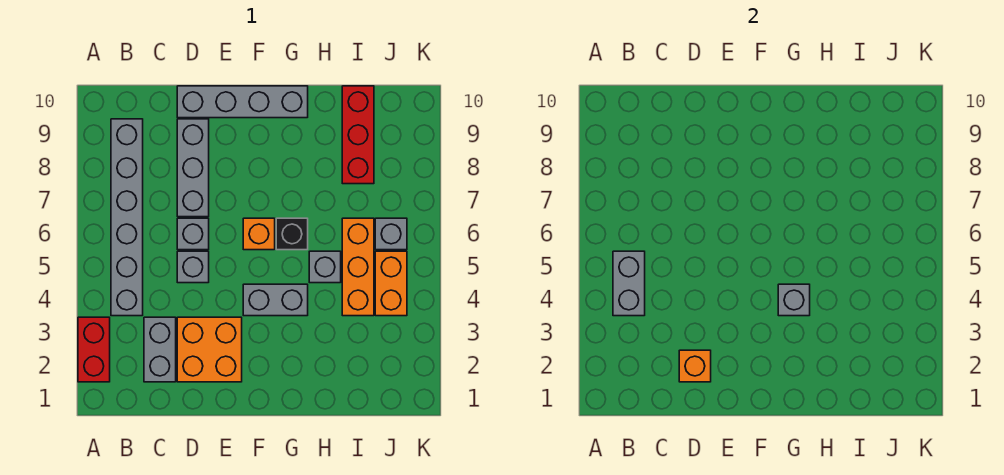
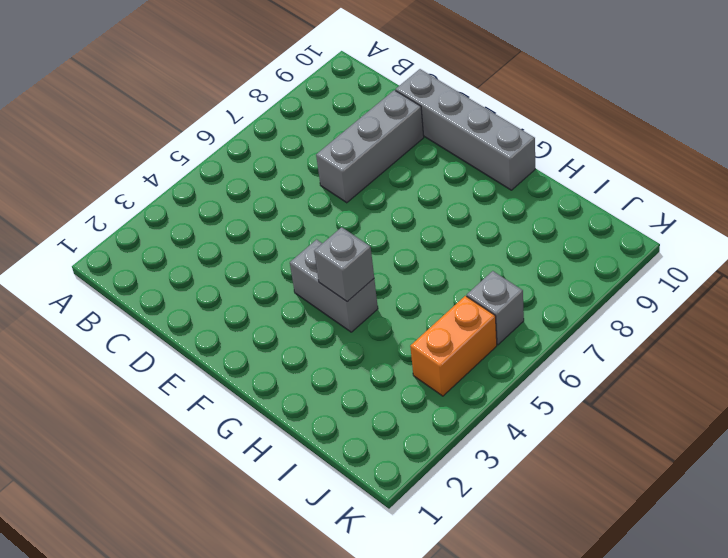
none -> red 1x2 brick [78,317,110,382]
none -> grey 1x6 brick [111,119,143,316]
none -> grey 1x2 brick [144,317,176,382]

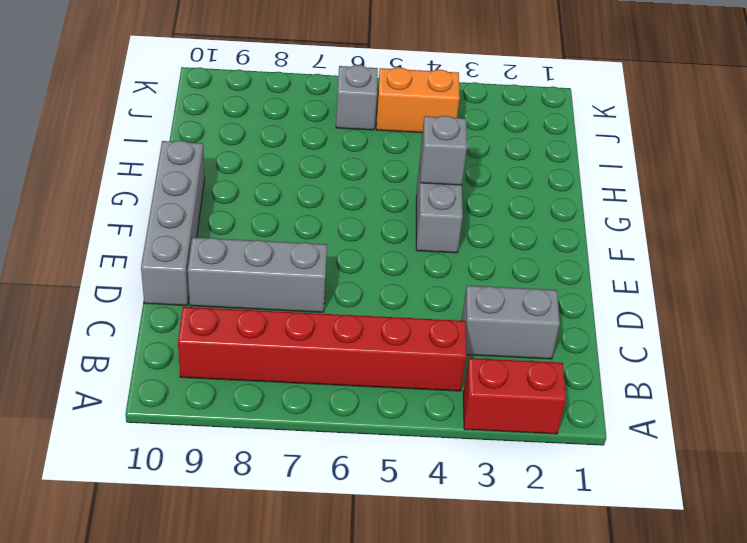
red 1x6 brick [178,307,466,391] -> grey 1x6 brick [111,119,143,316]
none -> orange 2x2 brick [177,317,242,382]
none -> grey 1x1 brick [177,251,209,283]
none -> grey 1x1 brick [177,218,209,250]

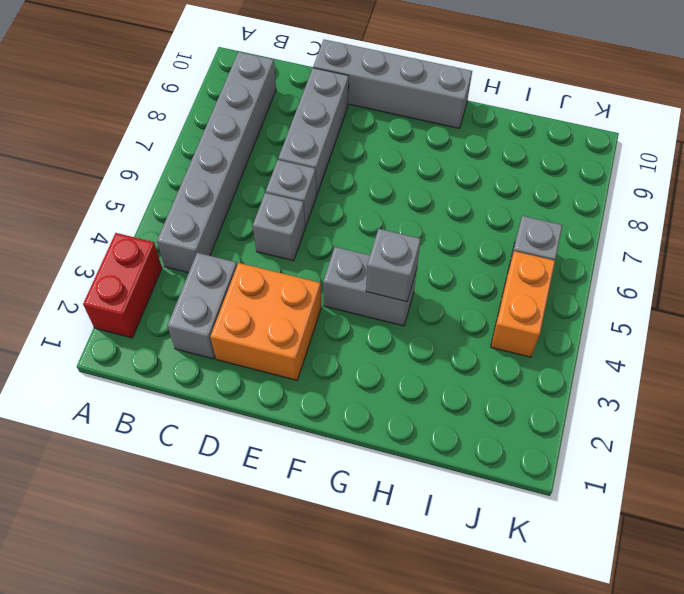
none -> orange 1x1 brick [243,218,275,250]
none -> black 1x1 brick [276,218,308,250]
none -> grey 1x1 brick [309,251,341,283]

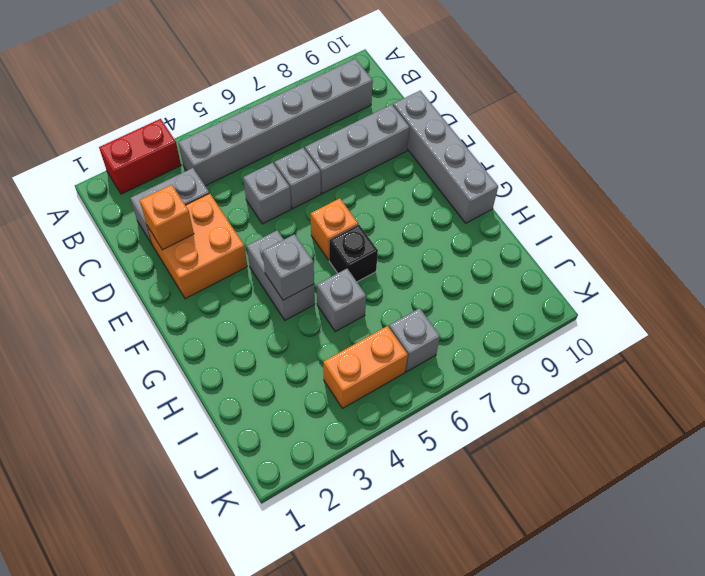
none -> orange 1x3 brick [342,218,374,316]
none -> red 1x3 brick [342,86,374,184]
none -> grey 1x2 brick [613,251,645,316]

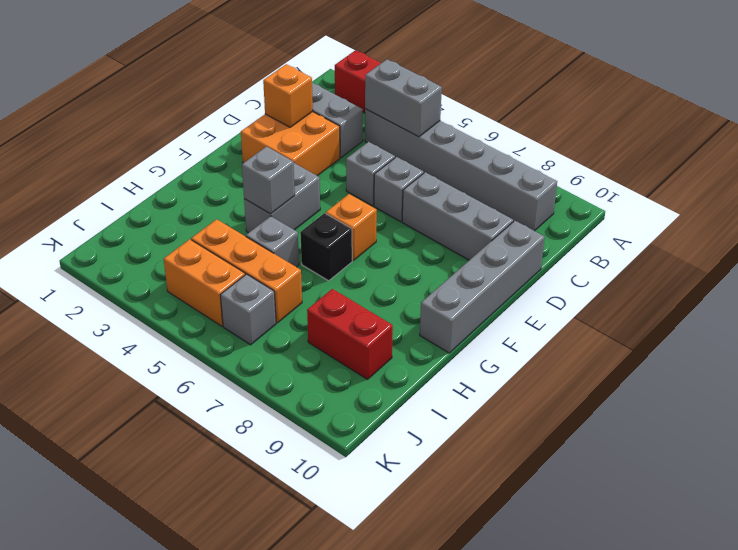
red 1x2 brick [307,289,393,379] -> red 1x3 brick [342,86,374,184]

